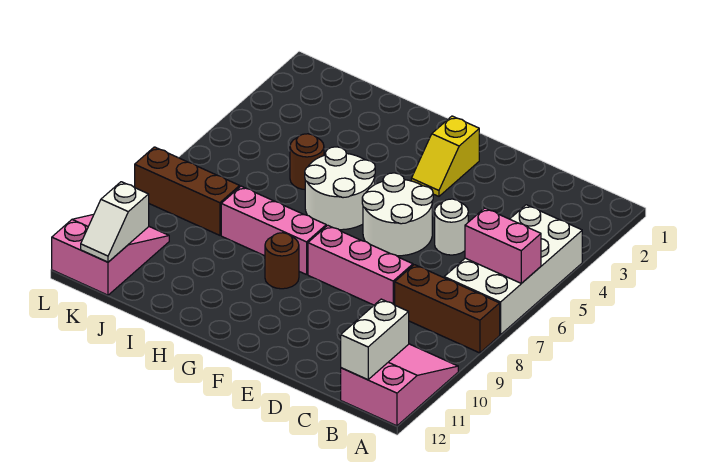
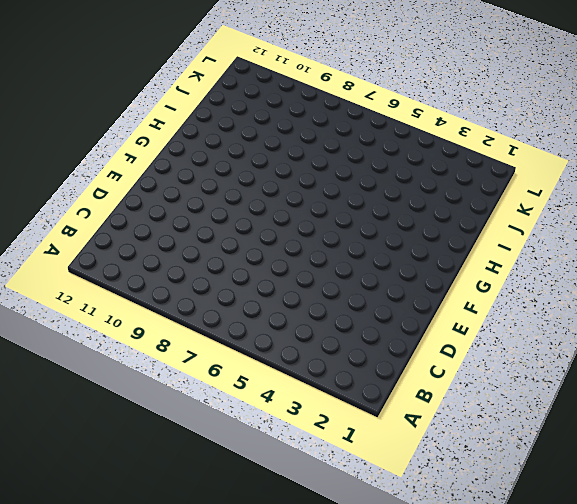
none -> white 2x4 brick [444,205,582,335]
none -> brown 1x3 brick [395,265,500,353]
none -> pink 2x3 slope [341,344,458,426]

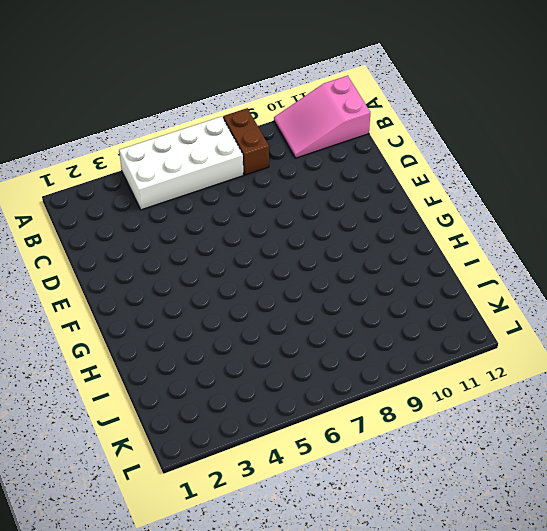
brown 1x2 brick [223,108,269,175] -> brown 1x3 brick [395,265,500,353]
none -> white 1x1 round brick [435,199,468,255]
none -> pink 1x3 brick [308,225,413,305]
none -> white 2x2 round brick [362,173,433,256]

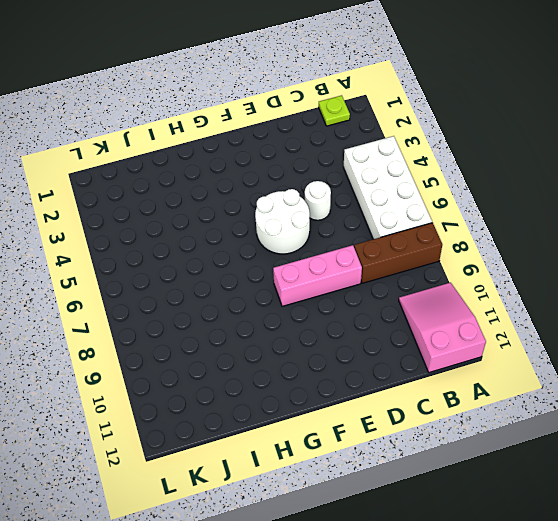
lime 1x1 plate [319,95,350,126] -> none
none -> yellow 1x2 slope [411,116,479,196]
none -> white 2x2 round brick [305,147,375,230]
none -> pink 1x3 brick [221,186,326,275]

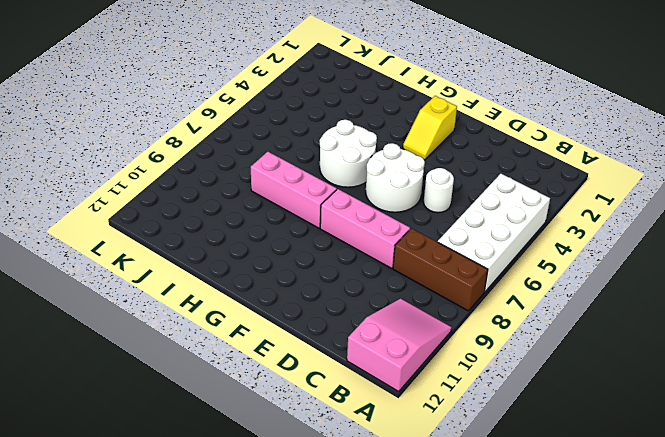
none -> brown 1x1 round brick [265,233,299,289]
none -> brown 1x1 round brick [290,134,324,189]
none -> brown 1x3 brick [135,147,240,235]

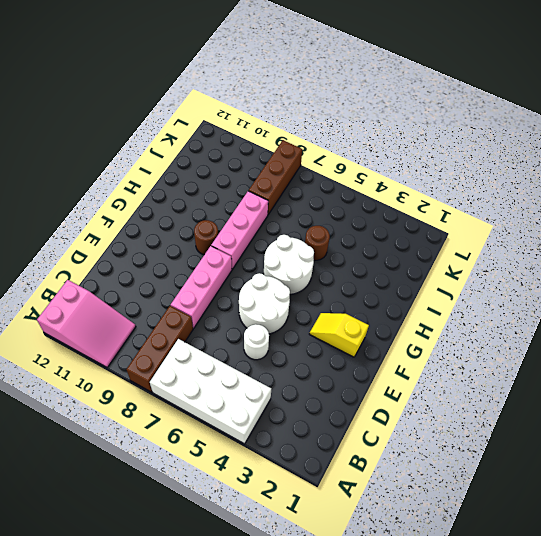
none -> pink 2x3 slope [52,214,169,295]
none -> pink 1x2 brick [465,208,541,283]
none -> white 1x2 brick [341,299,409,380]

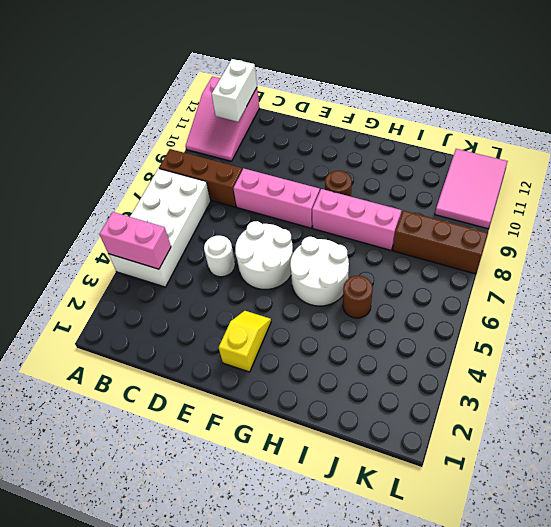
pink 1x2 brick [99,212,171,269] -> pink 1x2 brick moved to [465,208,541,283]
pink 2x3 tile [435,149,508,229] -> pink 2x3 slope [52,214,169,295]
none -> white 1x2 slope [81,182,149,262]

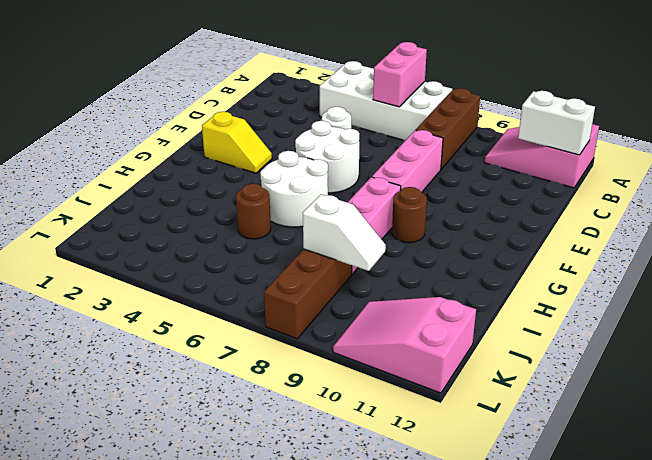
white 1x2 slope [303,194,386,271] -> white 1x2 slope moved to [81,182,149,262]

